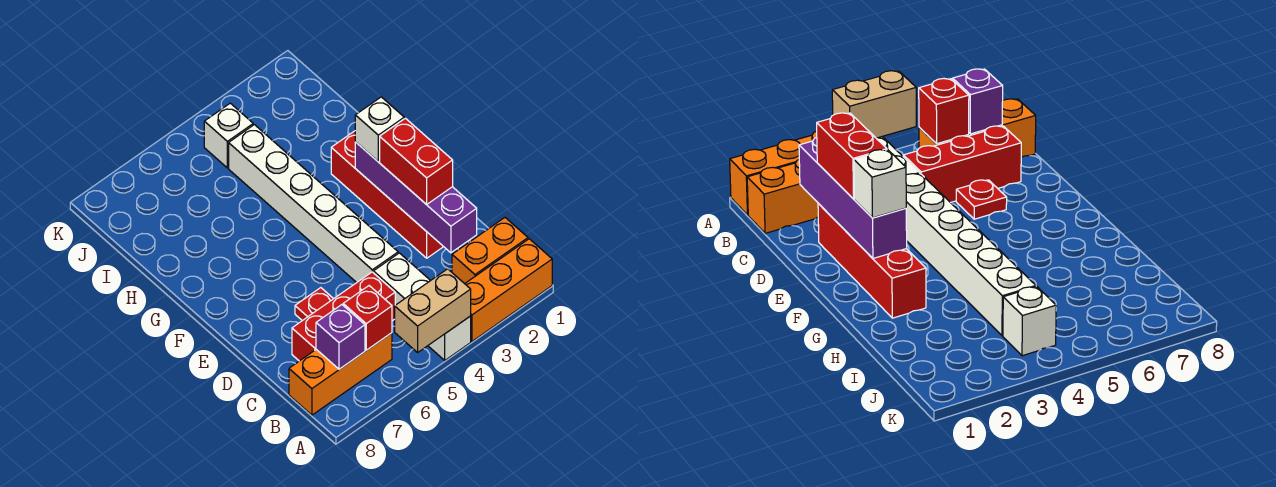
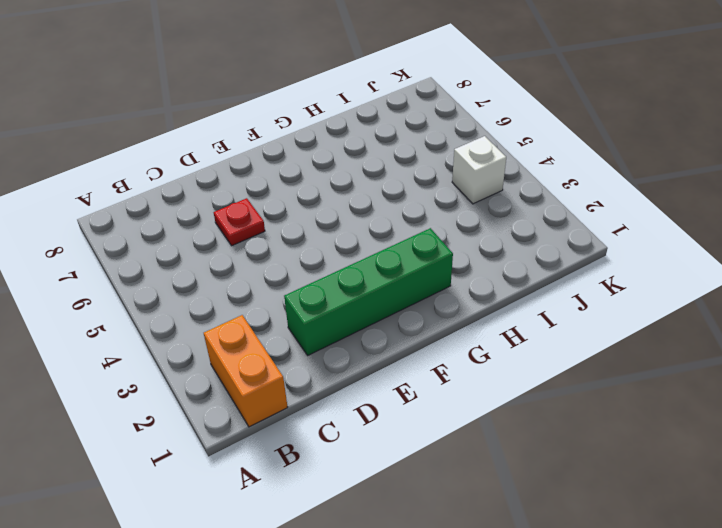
green 1x4 brick [284,228,453,355] -> red 1x4 brick [331,131,443,258]
none -> orange 1x3 brick [465,239,552,341]
none -> white 1x3 brick [373,253,471,360]
none -> orange 1x3 brick [289,333,392,415]

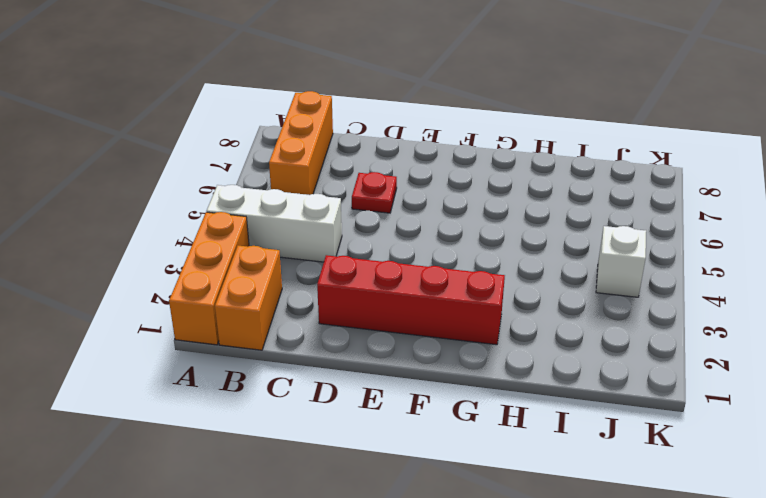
none -> red 1x3 brick [292,272,395,361]
none -> white 1x6 brick [229,125,398,283]
none -> tan 1x2 brick [395,269,471,352]

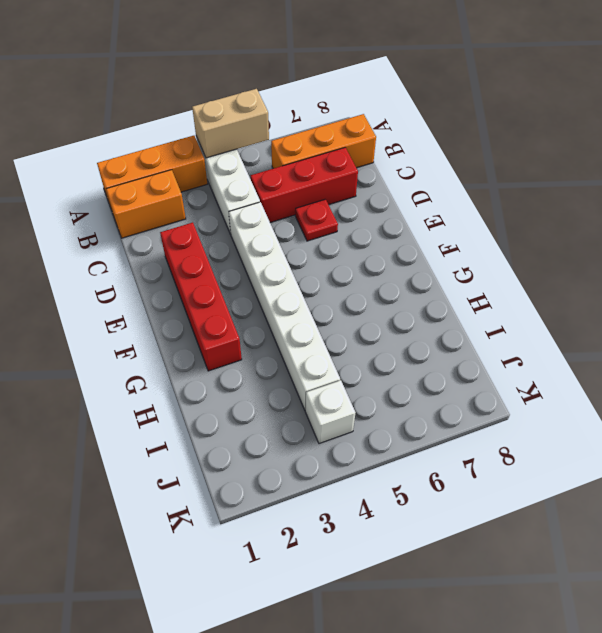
none -> red 1x1 brick [343,286,392,350]
none -> purple 1x1 brick [316,305,365,369]
none -> purple 1x4 brick [355,142,477,253]

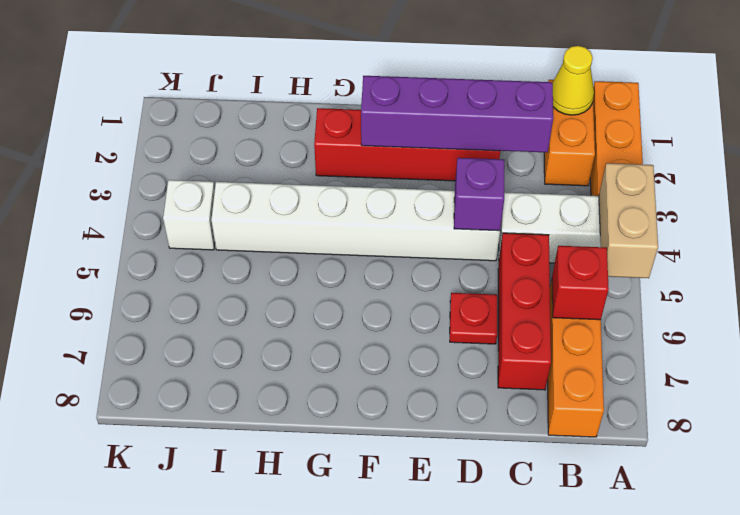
yellow 1x1 cone [553,46,594,115] -> none
purple 1x1 brick [454,158,504,231] -> purple 1x1 brick moved to [316,305,365,369]
none -> red 1x2 brick [380,118,453,205]
none -> white 1x1 brick [355,97,404,162]

